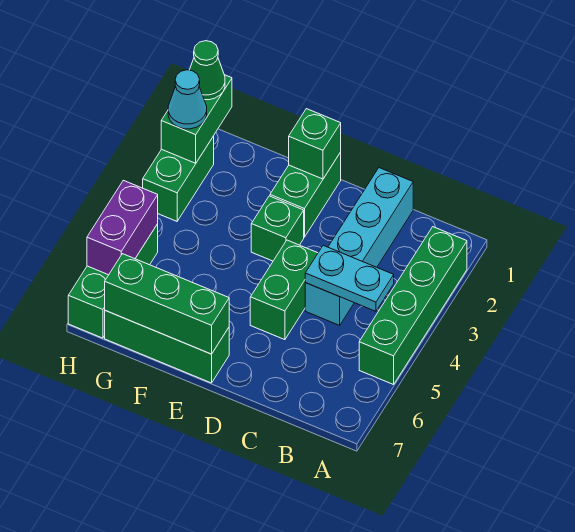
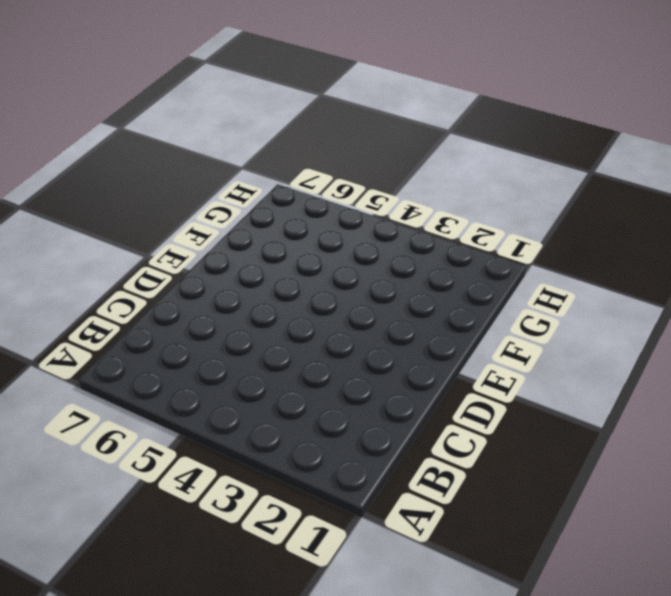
none -> green 1x4 brick [359,227,467,385]
none -> cyan 1x4 brick [305,168,413,325]
none -> green 1x2 brick [250,240,318,340]

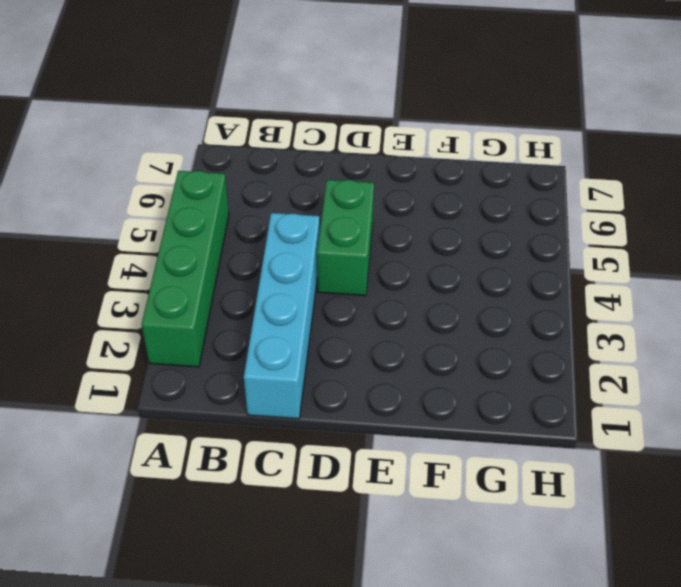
none -> green 1x2 brick [270,152,341,237]
none -> green 1x1 brick [251,196,304,261]
none -> green 1x3 brick [105,311,229,383]

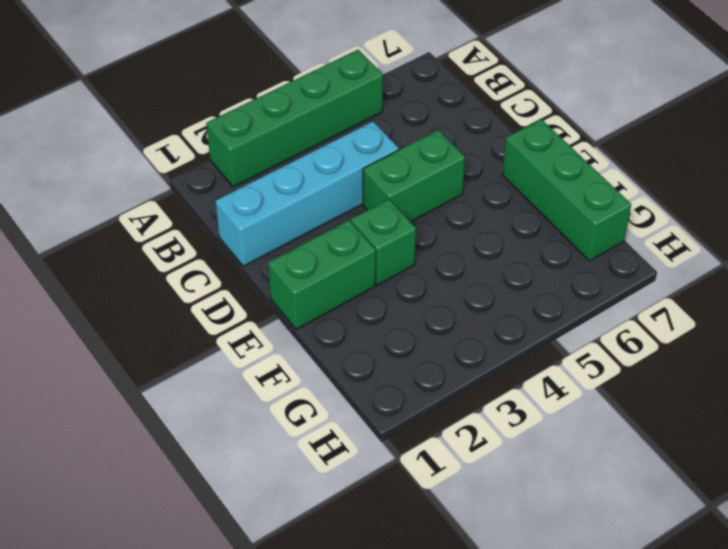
none -> green 1x2 brick [143,136,214,221]
none -> green 1x3 brick [68,224,158,338]
none -> cyan 1x2 plate [305,245,394,311]

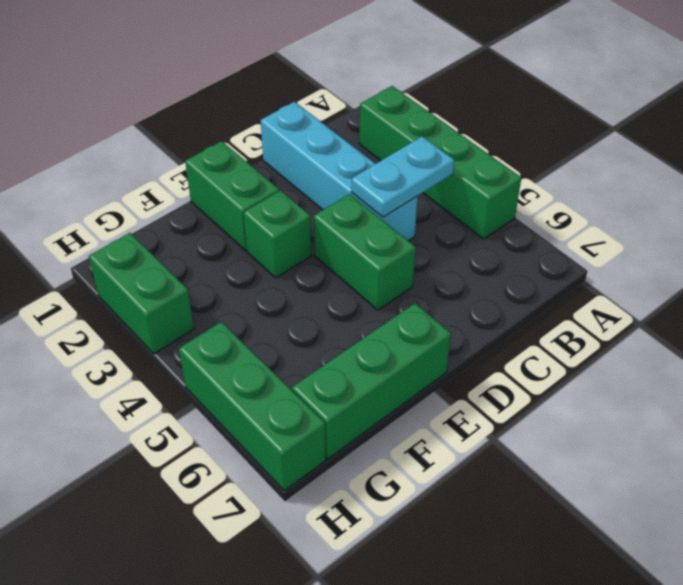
none -> green 1x1 brick [289,109,341,179]
none -> green 1x3 brick [105,254,229,354]
none -> green 1x2 brick [161,75,232,163]

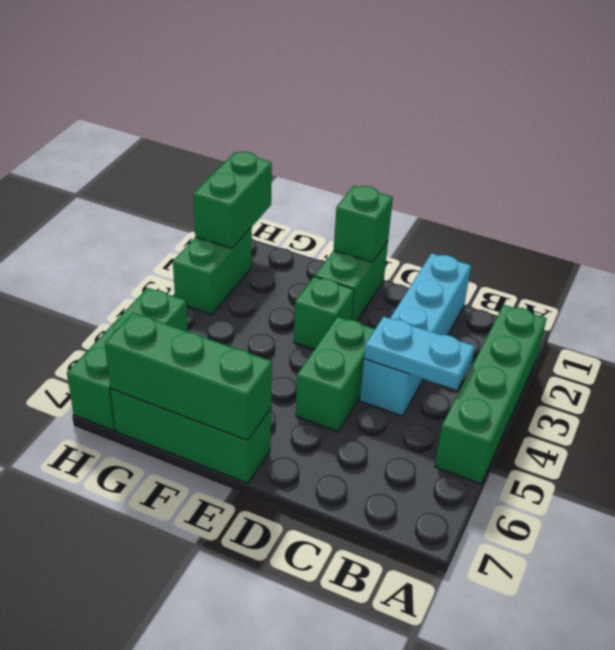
none -> purple 1x2 brick [87,180,158,275]
none -> green 1x1 cone [190,41,225,100]
none -> cyan 1x1 cone [168,70,207,129]

